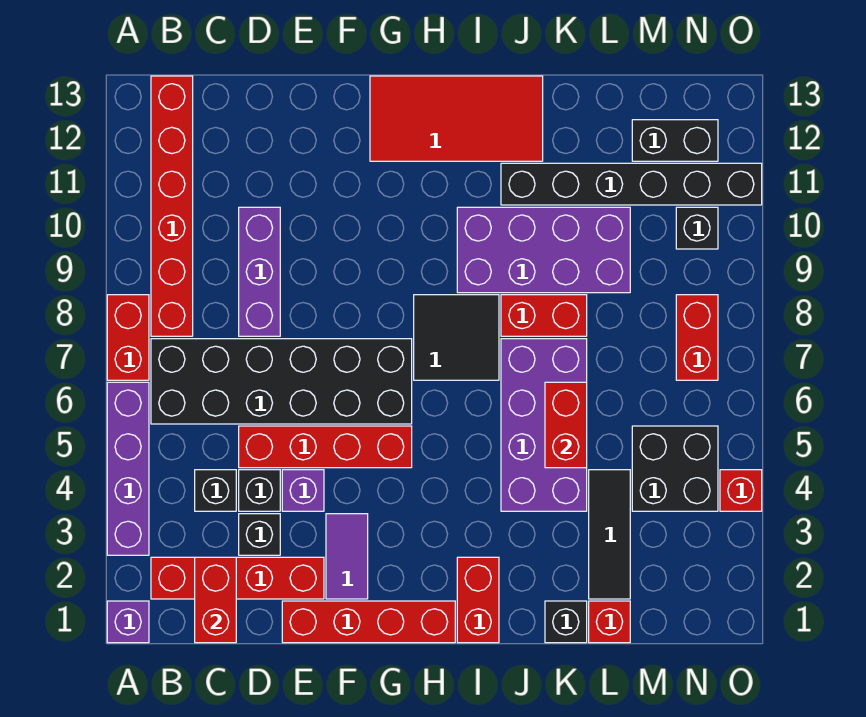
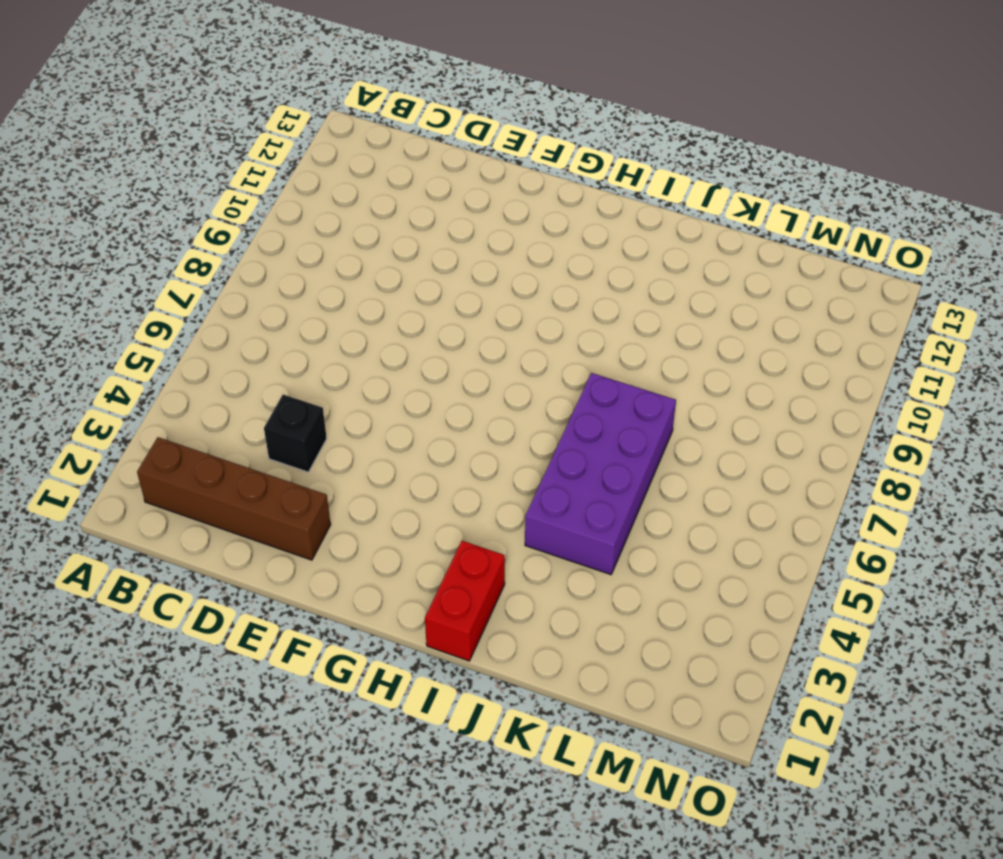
brown 1x4 brick [137,437,331,560] -> red 1x4 brick [151,557,324,599]
none -> purple 1x1 brick [107,601,149,643]
none -> purple 1x4 brick [107,382,149,555]
none -> red 1x2 brick [107,295,149,380]
none -> black 2x6 brick [151,339,412,424]

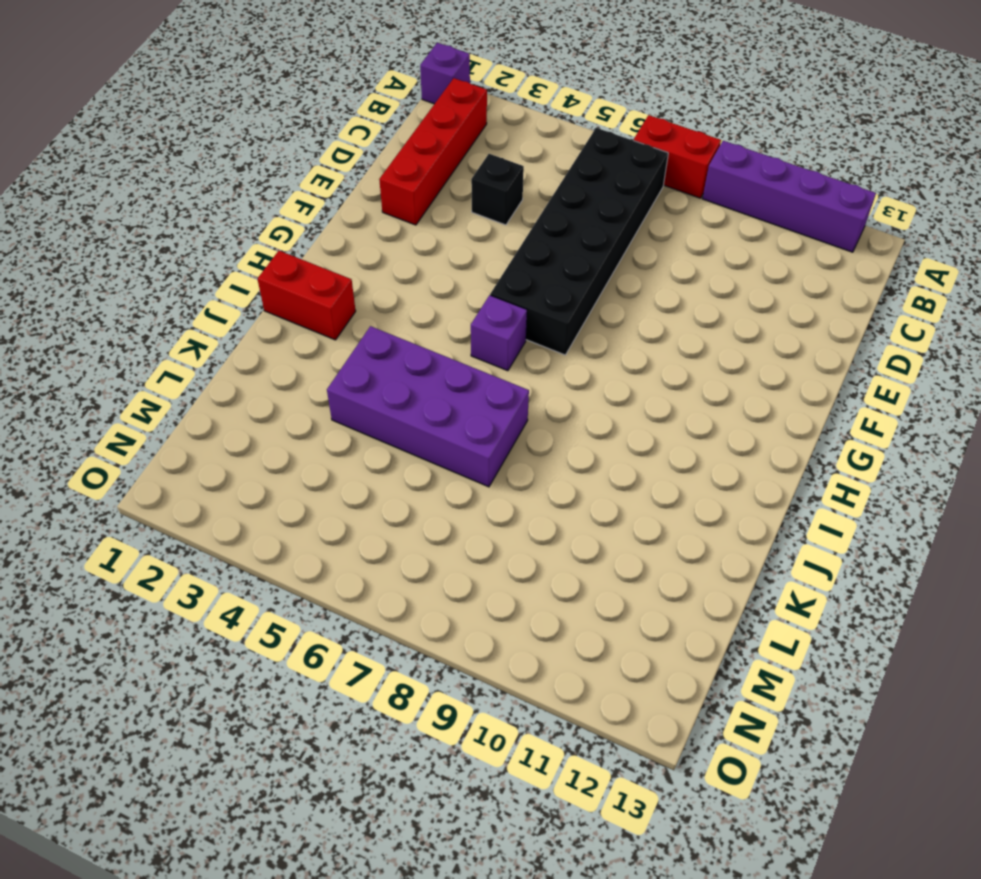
purple 1x4 brick [703,141,876,252] -> purple 1x4 brick moved to [107,382,149,555]
purple 1x1 brick [471,295,527,371] -> purple 1x1 brick moved to [282,470,324,511]
none -> red 1x6 brick [151,76,193,336]
none -> black 1x1 brick [195,470,236,511]
none -> black 1x1 brick [239,514,280,555]
none -> red 1x4 brick [239,426,412,468]

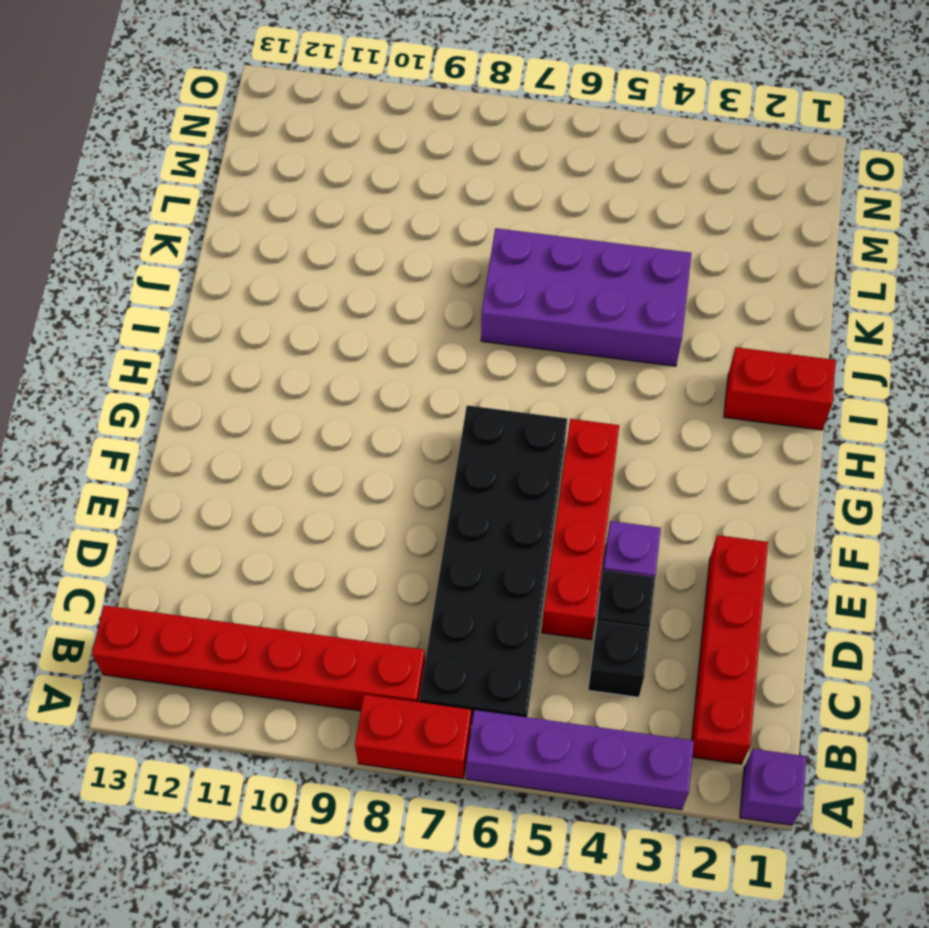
none -> black 1x1 brick [239,514,280,555]
none -> purple 1x3 brick [239,207,280,336]
none -> red 1x4 brick [282,601,455,643]
none -> purple 1x2 tile [326,514,368,599]

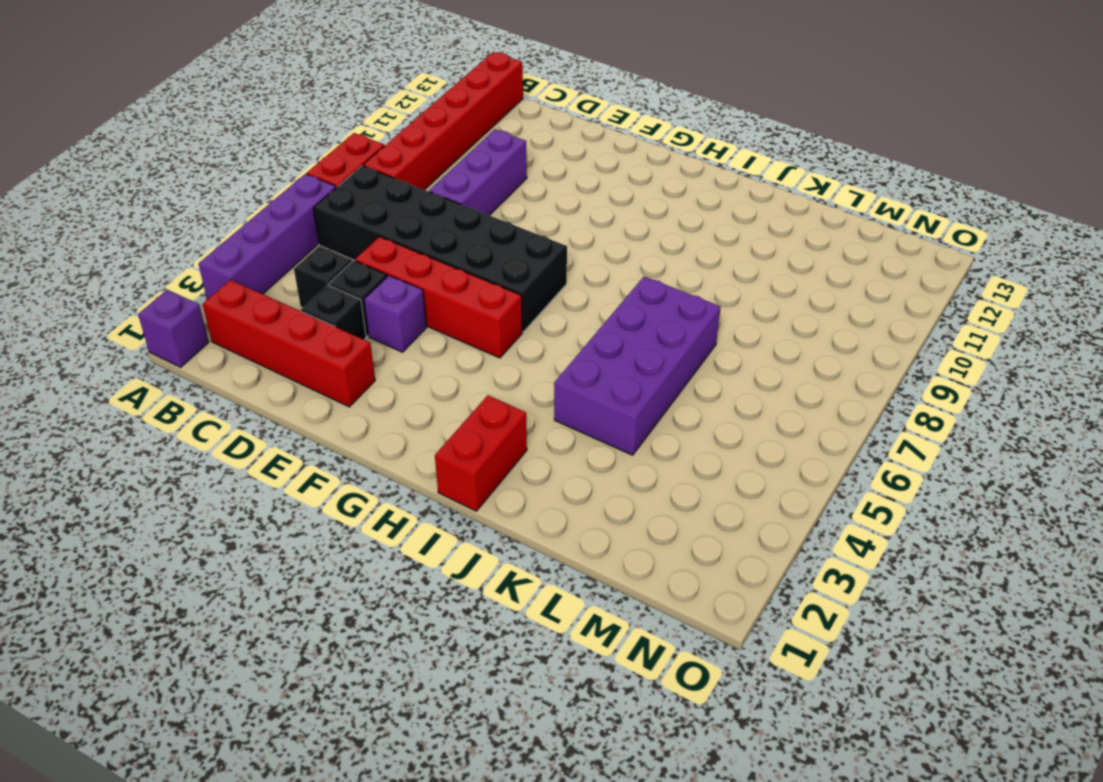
none -> red 1x4 brick [282,601,455,643]
none -> purple 1x2 tile [326,514,368,599]
none -> red 2x4 tile [370,76,543,161]
none -> black 2x2 tile [414,295,499,380]

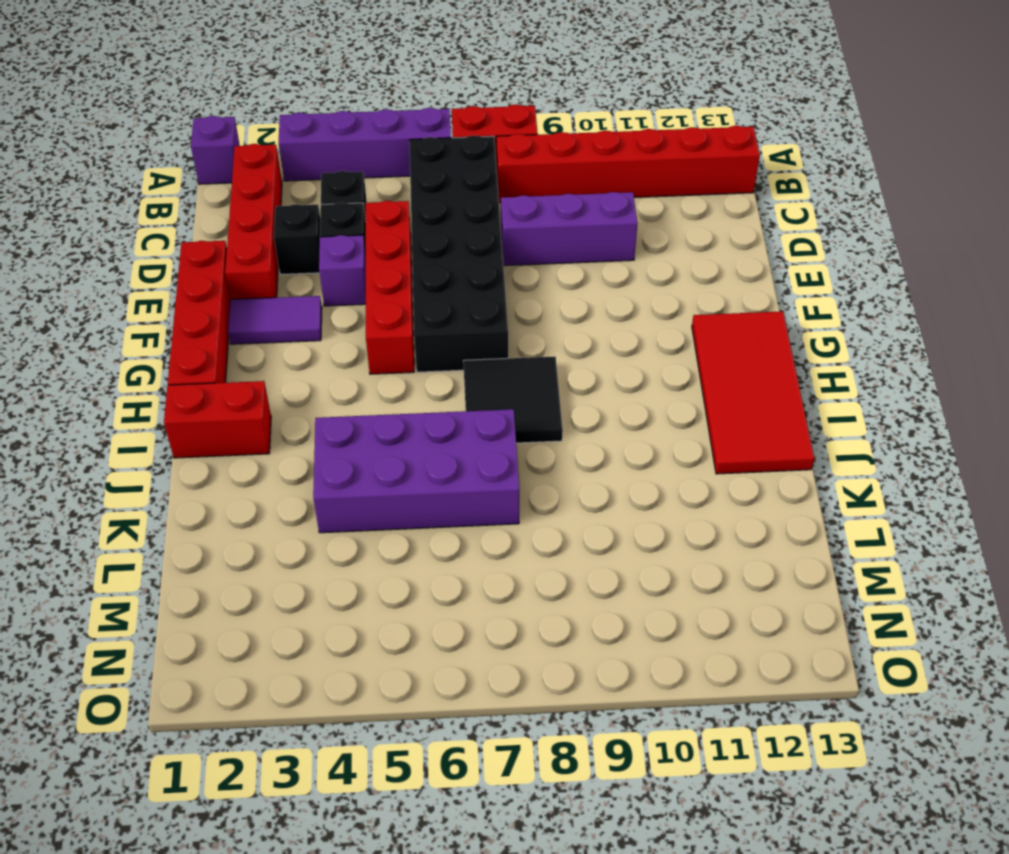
none -> purple 2x4 brick [457,207,630,293]
none -> red 1x2 brick [501,295,587,336]
none -> black 1x6 brick [501,163,762,205]
none -> black 1x1 brick [545,601,587,643]

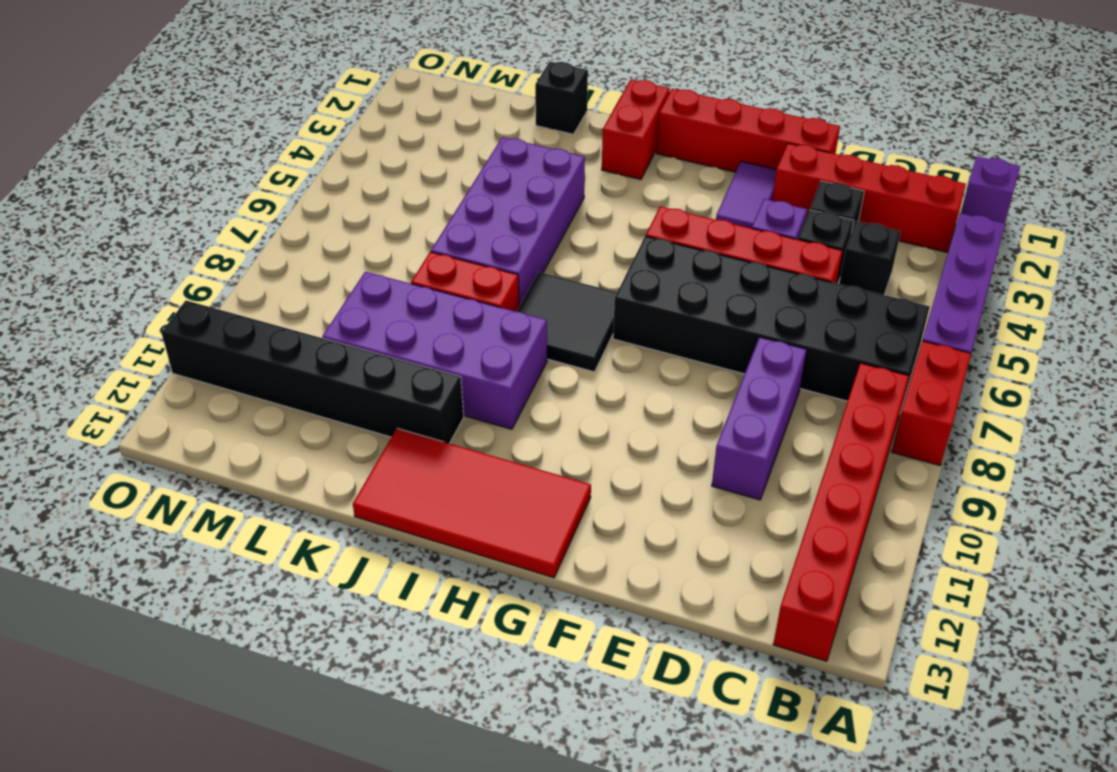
none -> red 1x1 brick [589,601,630,643]
none -> black 1x3 tile [589,470,630,599]
none -> black 2x2 brick [632,426,718,511]
none -> black 1x2 brick [632,120,718,161]

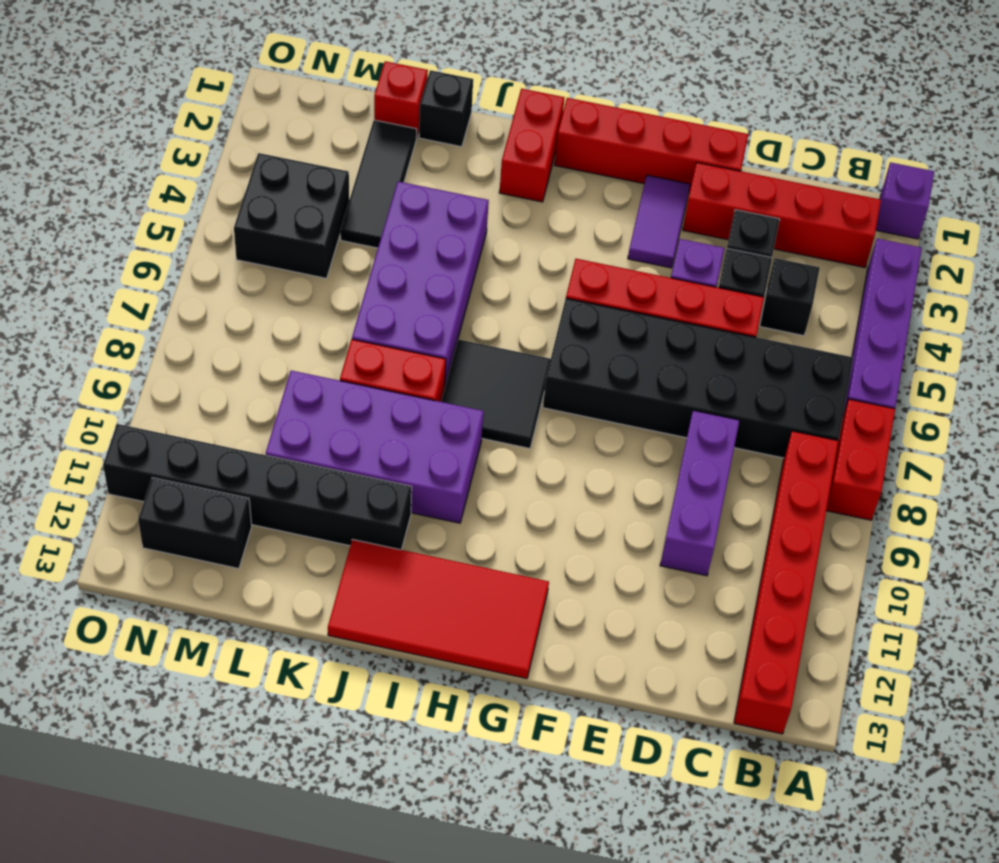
none -> red 1x2 brick [676,295,718,380]
none -> black 1x1 brick [676,207,718,249]
none -> red 1x1 brick [720,470,762,511]
none -> red 1x2 brick [195,557,236,643]

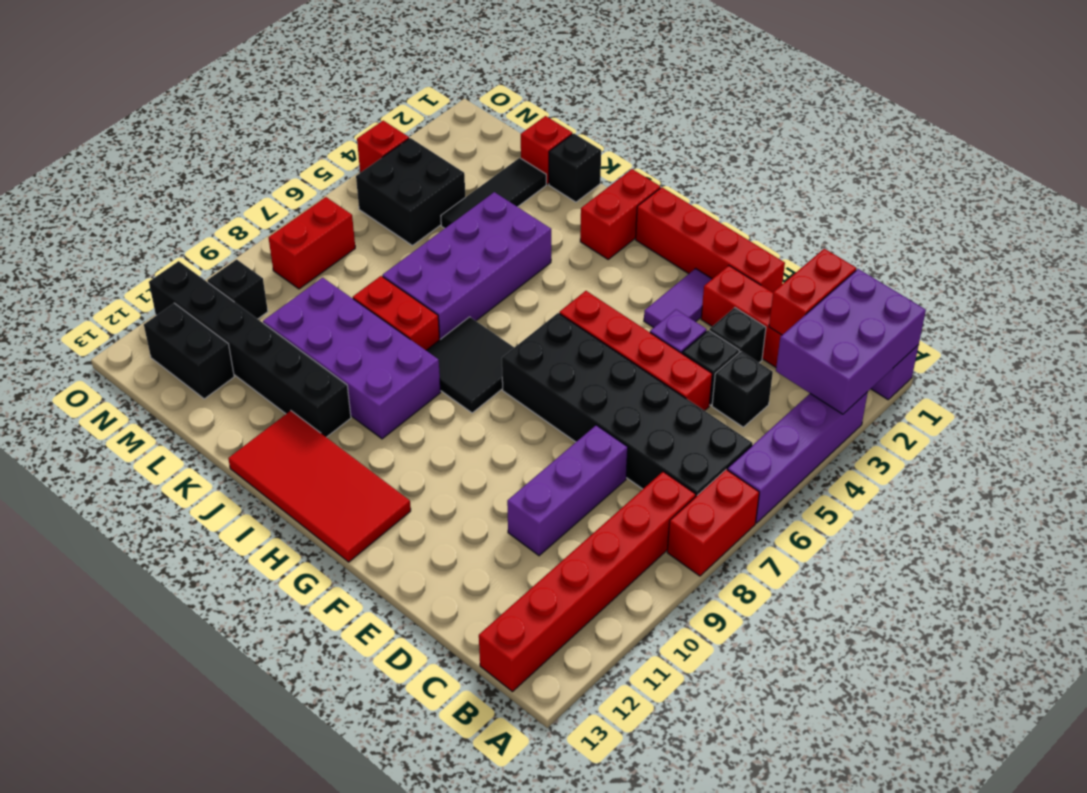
purple 2x3 brick [776,269,926,414] -> none
none -> red 1x2 brick [545,382,587,468]

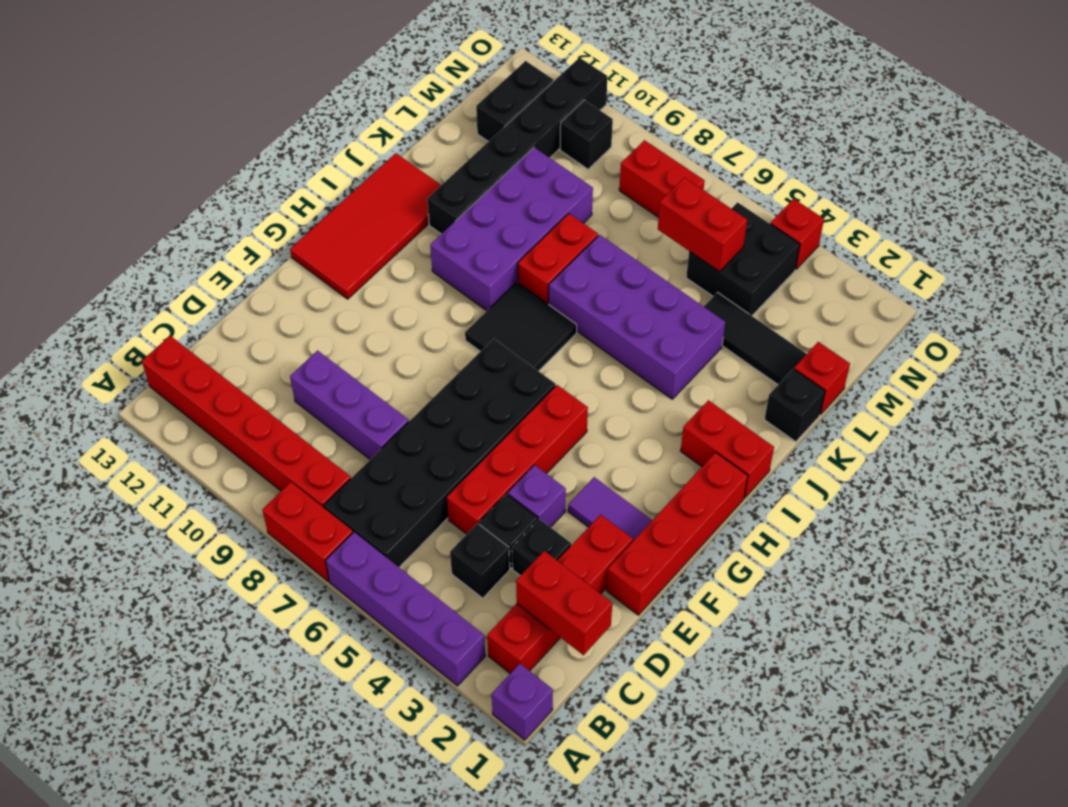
red 1x2 brick [658,177,747,272] -> red 1x2 brick moved to [545,382,587,468]

